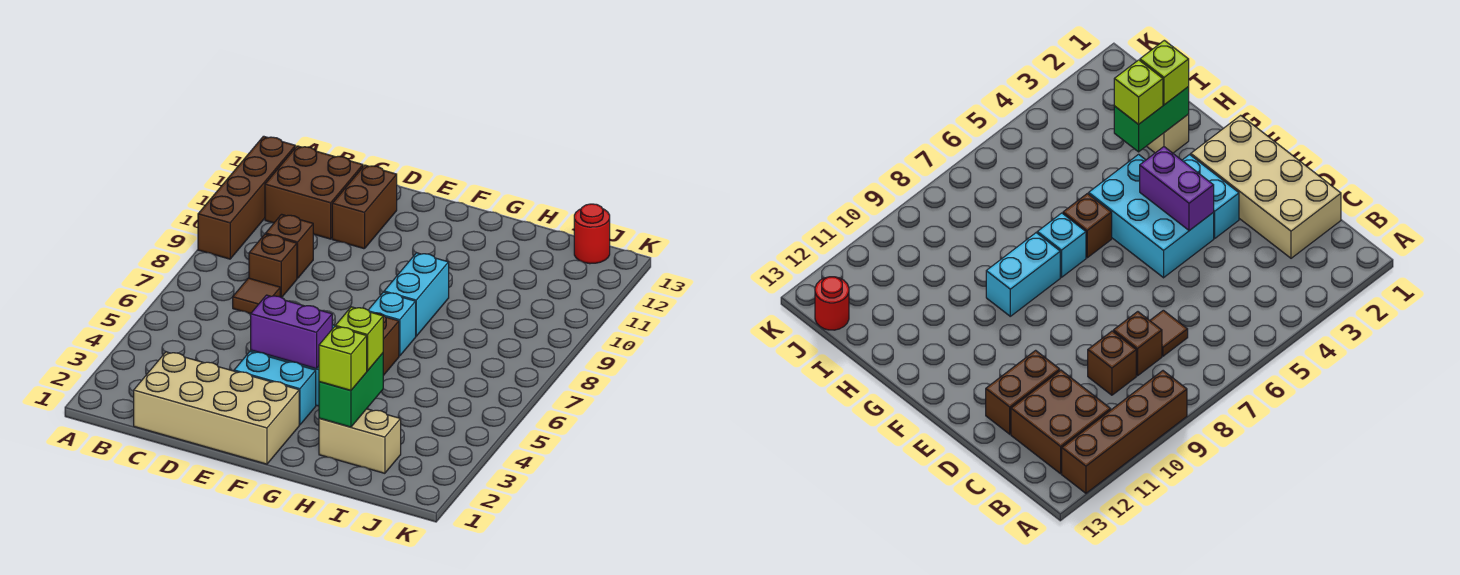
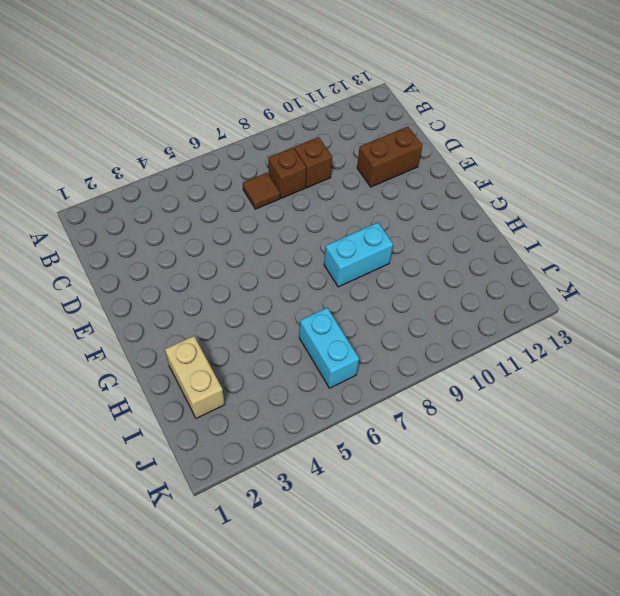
cyan 1x2 brick [299,308,359,388] -> cyan 1x2 brick moved to [234,351,316,425]
none -> brown 1x4 brick [198,136,295,259]
none -> brown 2x2 brick [265,146,363,239]
none -> tan 2x4 brick [134,352,299,464]

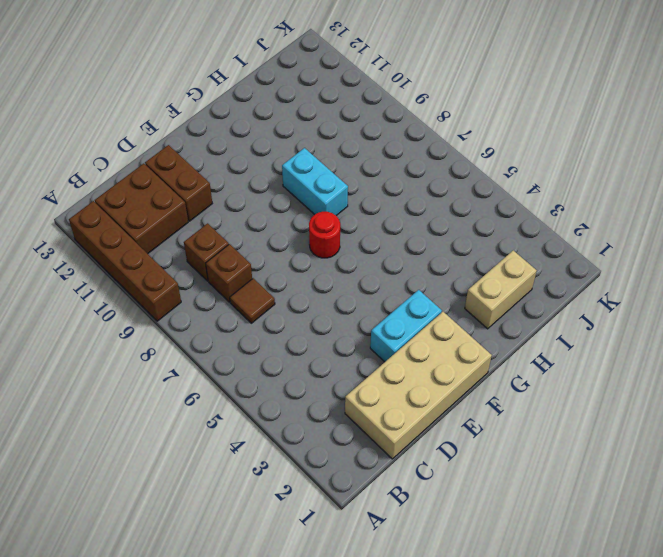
red 1x1 round brick [309,212,340,258] -> red 1x1 round brick moved to [574,204,610,264]
none -> cyan 2x3 brick [1089,154,1214,278]
none -> brown 1x1 brick [375,313,399,376]
none -> cyan 1x1 brick [369,292,416,356]

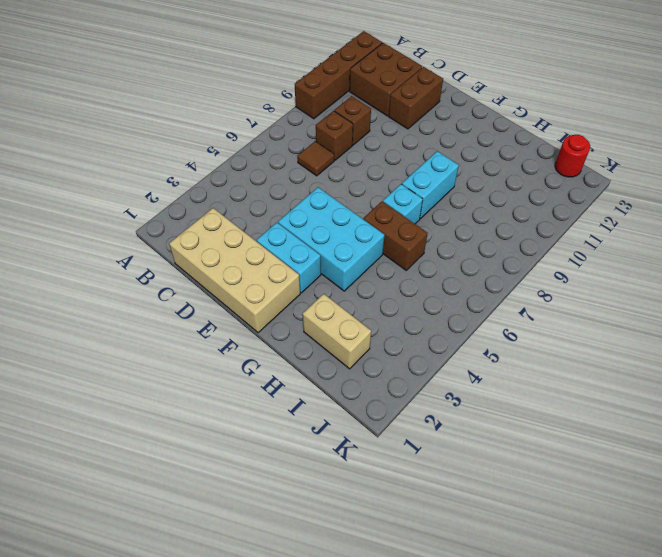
brown 1x2 brick [363,201,428,270] -> brown 1x1 brick [375,313,399,376]
none -> purple 1x2 brick [251,295,332,369]
none -> green 1x2 brick [319,353,383,427]
none -> lime 1x1 brick [319,327,367,390]

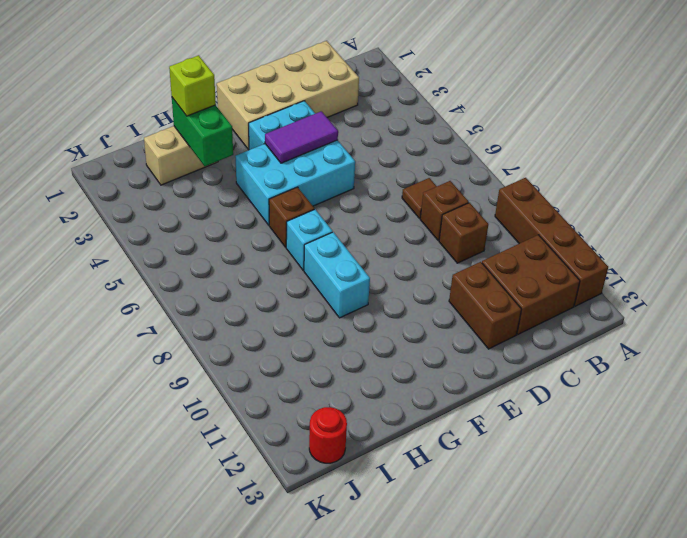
purple 1x2 tile [265,111,338,163] -> purple 1x2 brick [251,295,332,369]
none -> lime 1x1 brick [335,307,383,371]

